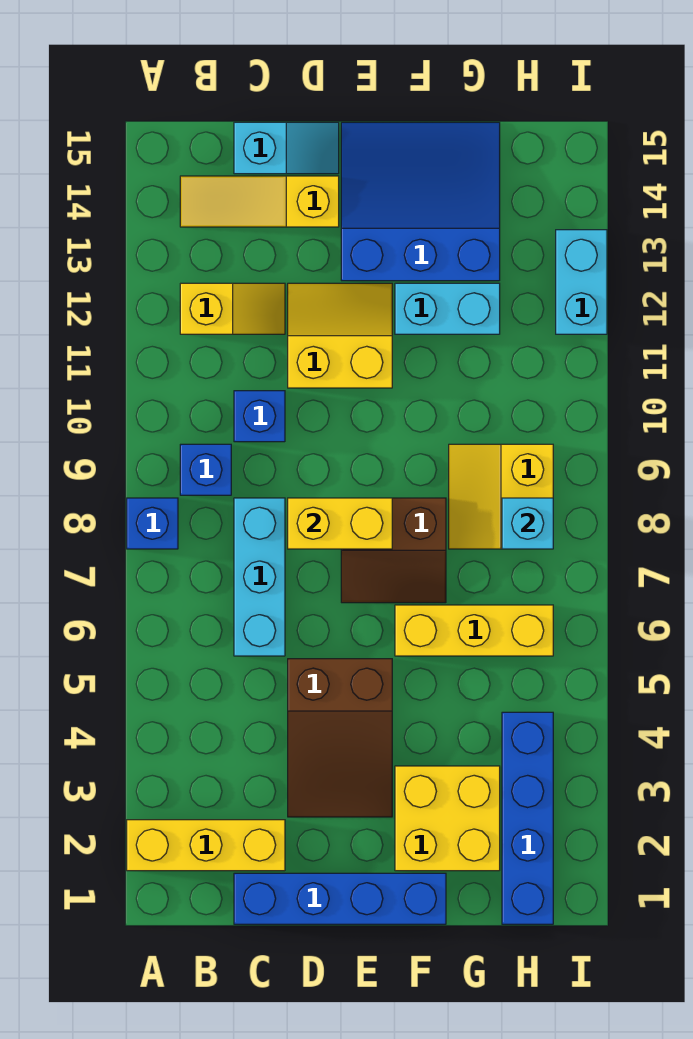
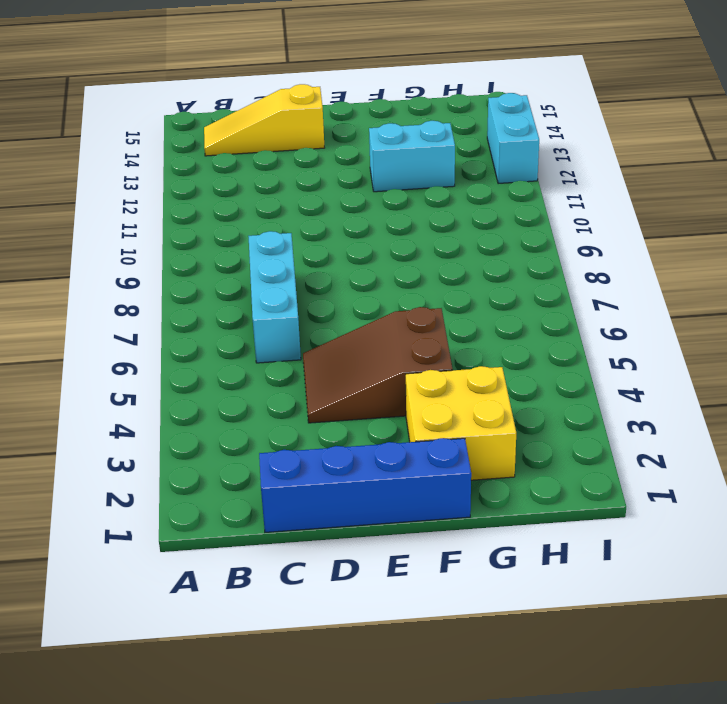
brown 2x3 slope [303,307,453,423] -> brown 2x3 slope turned to [288,659,392,817]
none -> yellow 1x3 brick [127,820,285,871]
none -> blue 1x1 brick [127,498,178,549]
none -> blue 1x1 brick [180,444,231,495]

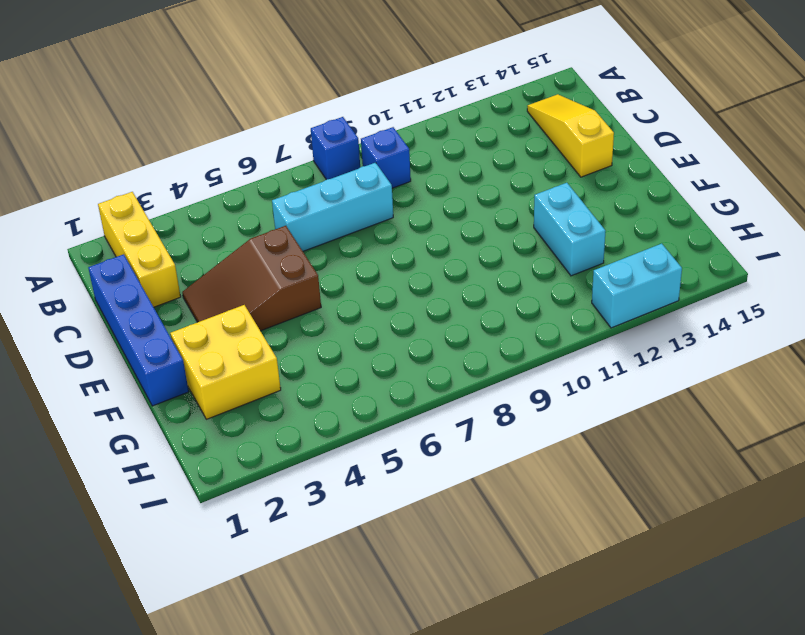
none -> yellow 1x2 slope [180,283,285,334]
none -> blue 1x1 brick [234,391,285,442]
none -> cyan 1x2 slope [234,122,339,174]

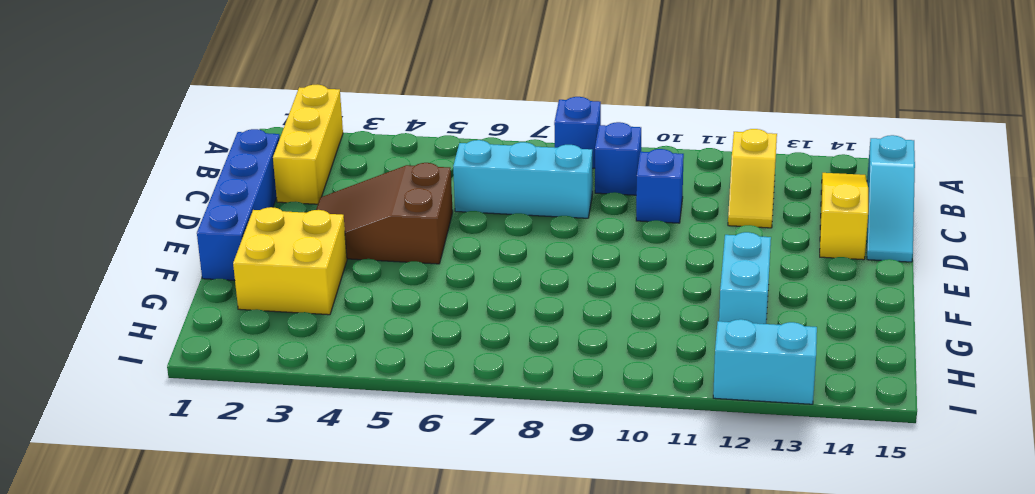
cyan 1x3 slope [867,135,915,262] -> cyan 1x2 slope [234,122,339,174]
none -> yellow 2x2 slope [288,283,392,388]
none -> brown 2x2 slope [341,498,446,603]
none -> blue 3x3 slope [341,122,500,281]

